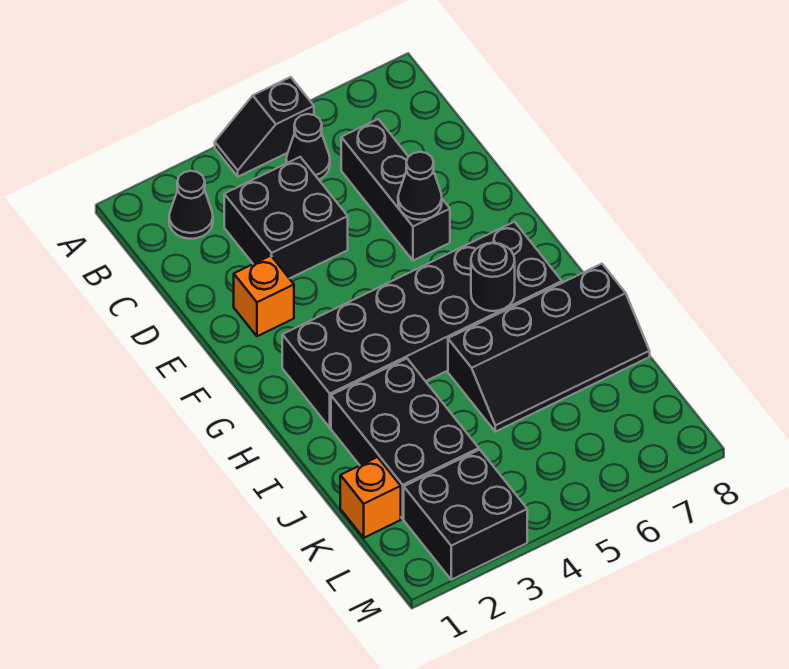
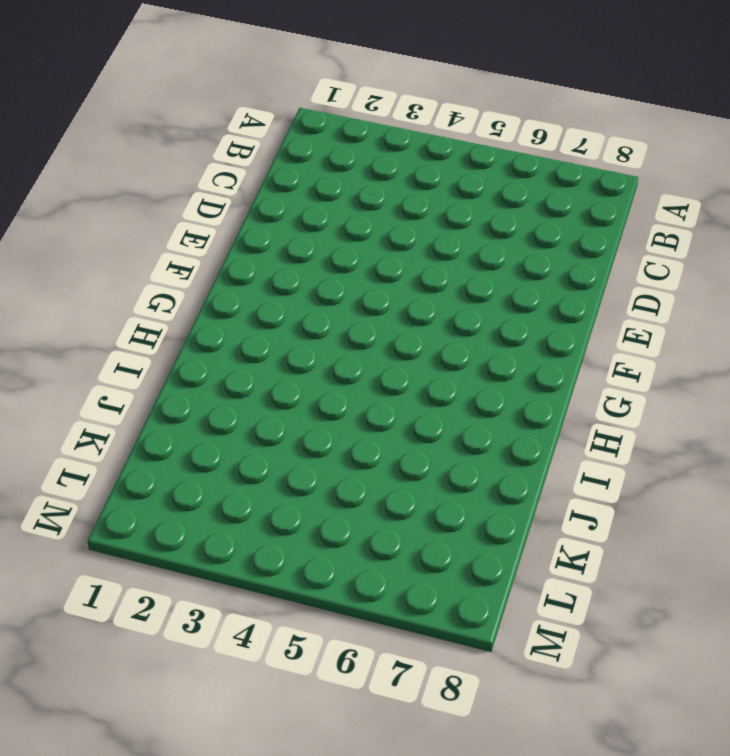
none -> black 1x2 slope [215,77,314,177]
none -> black 1x1 cone [169,171,213,239]
none -> black 1x1 cone [286,114,330,180]

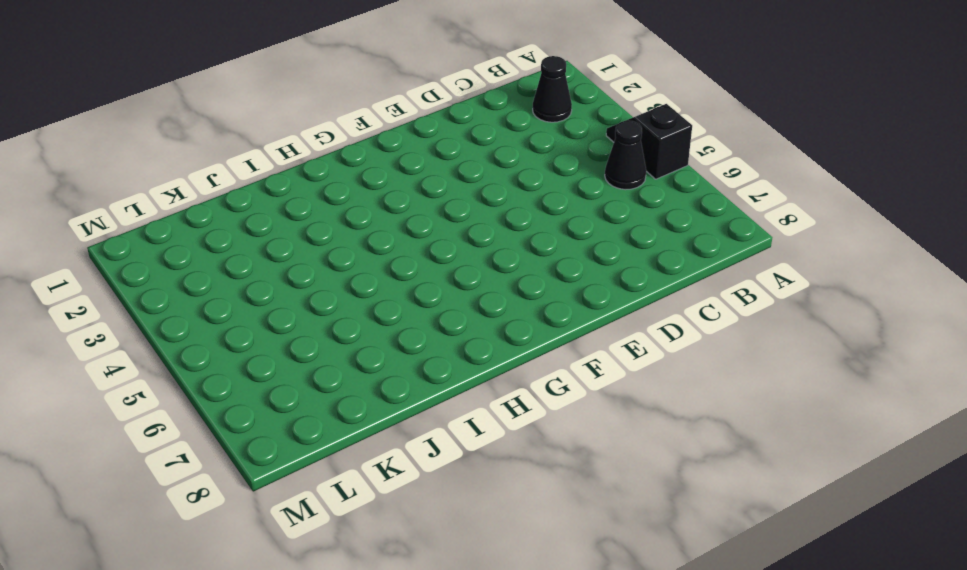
none -> black 2x2 brick [224,157,348,279]
none -> black 1x3 brick [341,119,450,261]
none -> orange 1x1 brick [234,256,294,336]

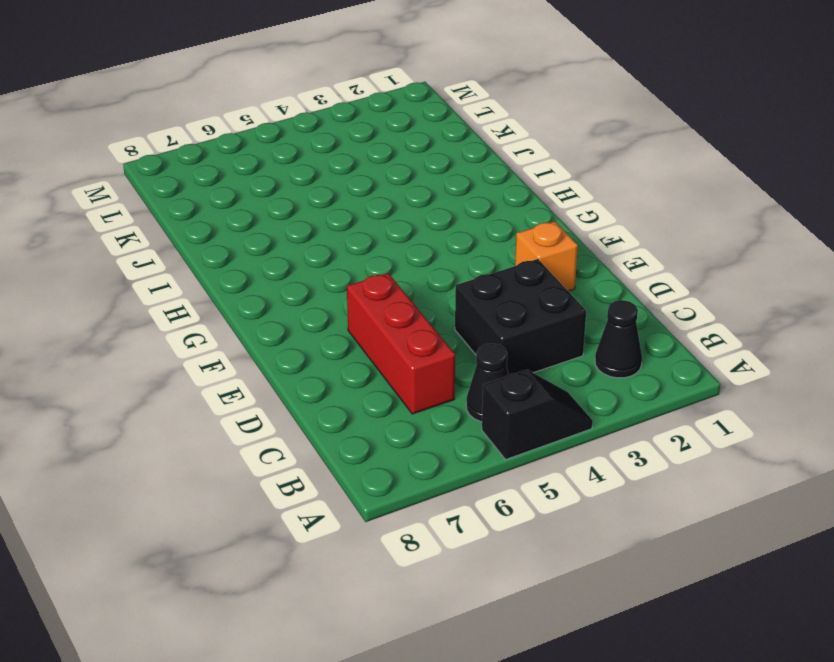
red 1x3 brick [347,273,455,414] -> black 1x3 brick [341,119,450,261]
none -> black 2x6 brick [282,222,562,428]
none -> black 2x3 brick [331,358,479,519]
none -> black 2x4 slope [448,264,650,432]

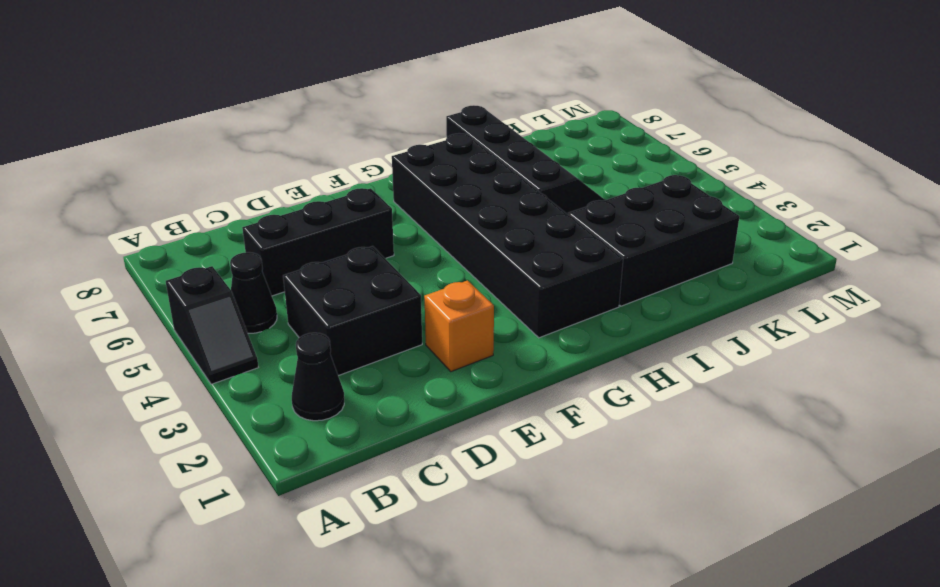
none -> orange 1x1 brick [340,457,401,538]
none -> black 2x2 brick [404,450,527,580]
none -> black 1x1 cone [398,152,442,220]

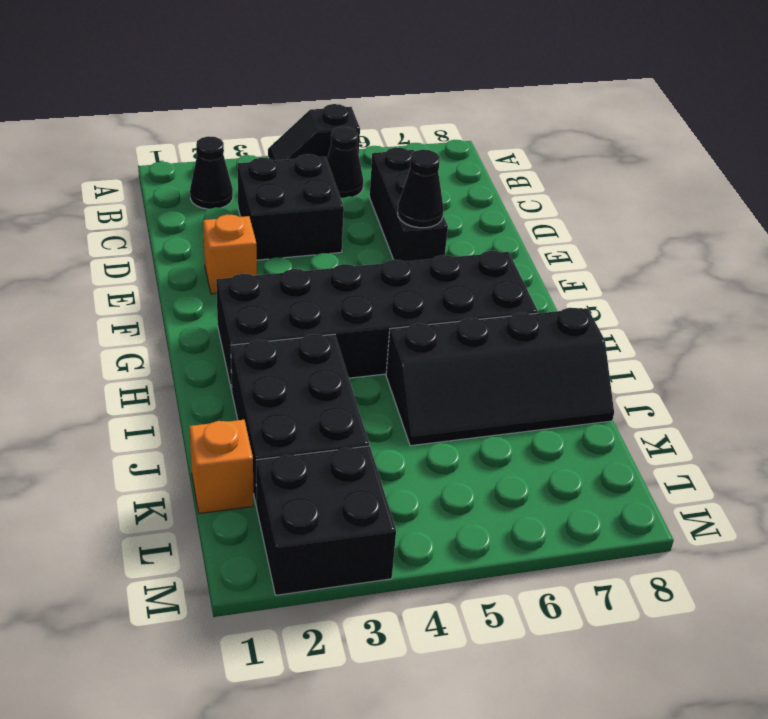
none -> black 1x1 round brick [471,243,515,311]

